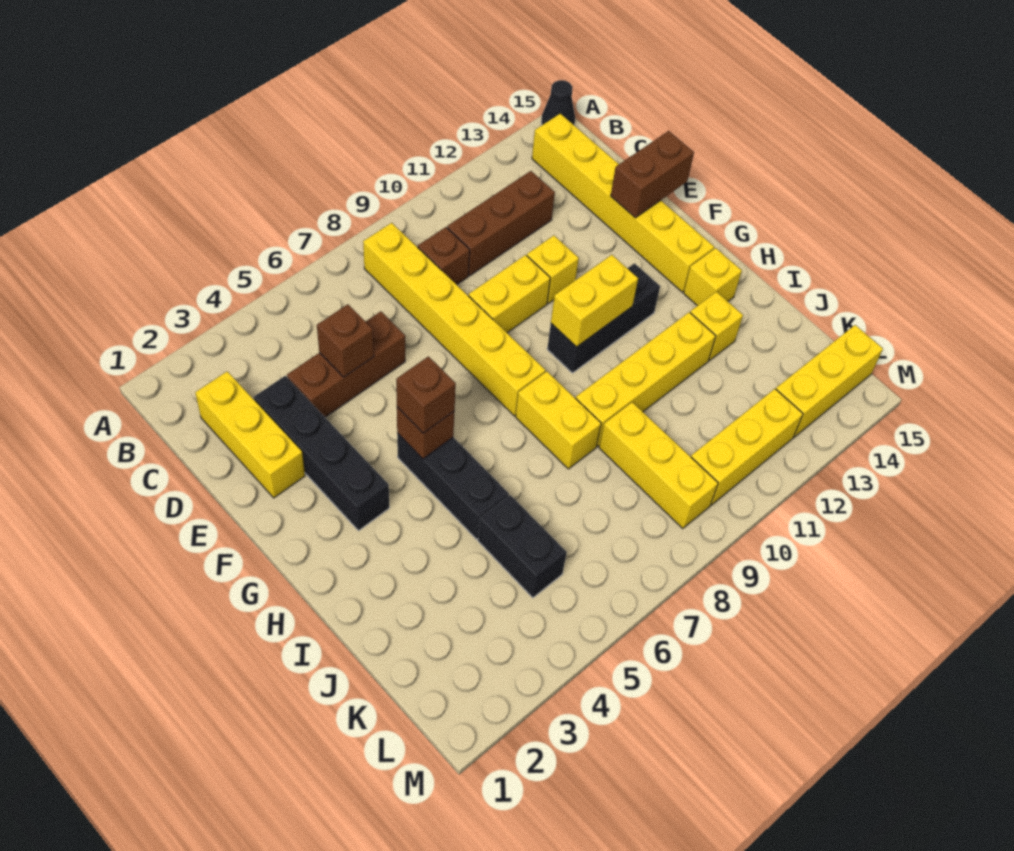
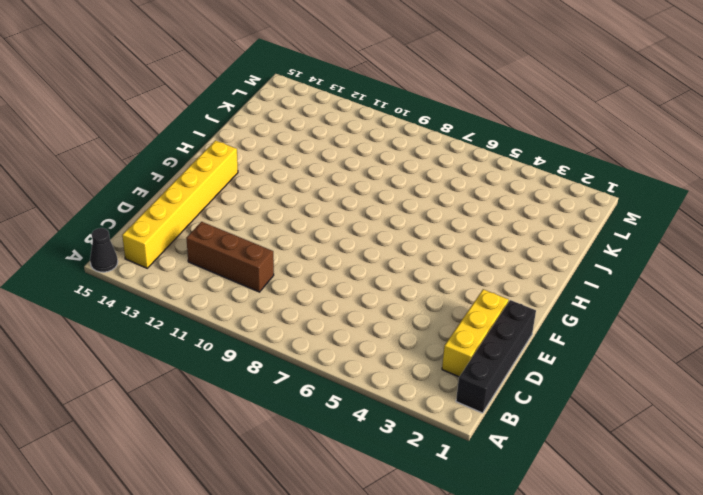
black 1x4 brick [456,300,536,413] -> black 1x4 brick moved to [254,376,389,531]
none -> yellow 1x6 brick [363,223,546,416]
none -> brown 1x1 brick [418,227,470,285]
none -> brown 1x3 brick [287,311,405,417]

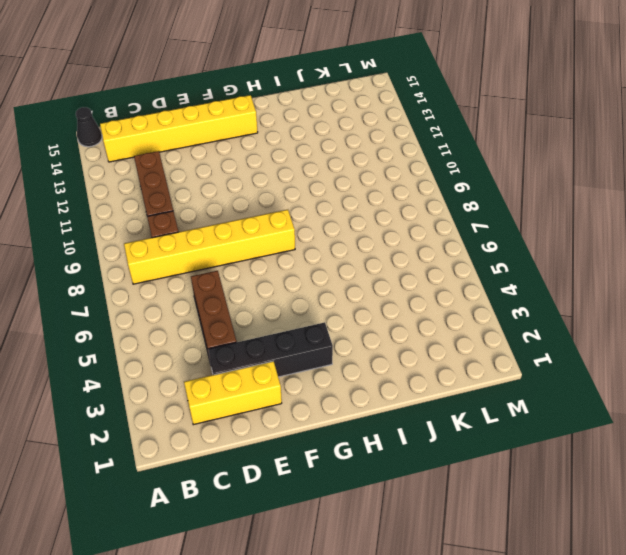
none -> yellow 1x2 brick [469,255,550,333]
none -> yellow 1x1 brick [527,236,579,303]
none -> black 1x3 brick [397,433,509,539]

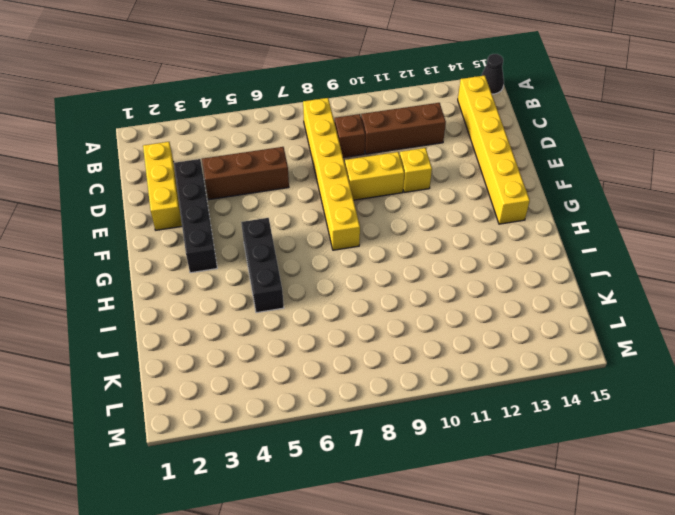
none -> black 1x3 brick [547,263,660,373]
none -> yellow 1x2 brick [516,371,601,469]
none -> yellow 1x1 brick [684,248,742,306]

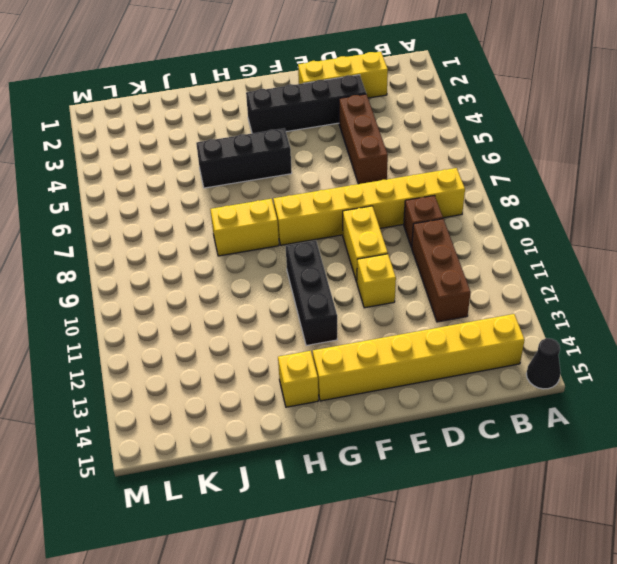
none -> yellow 1x4 brick [576,312,716,446]
none -> yellow 1x1 brick [690,292,743,360]
none -> black 1x2 brick [478,495,567,598]

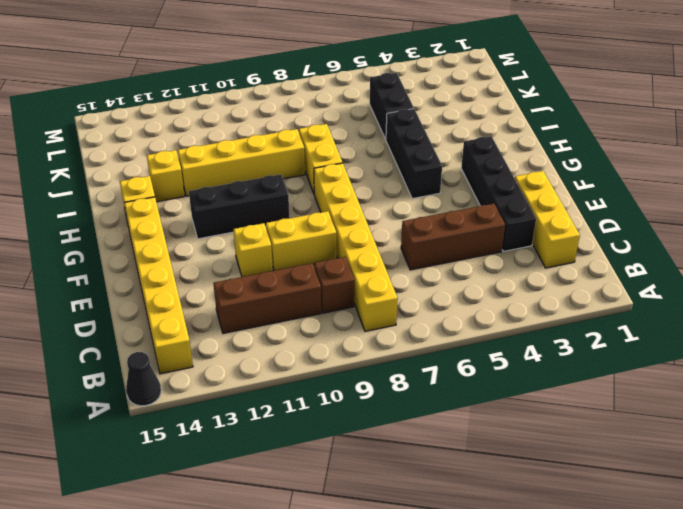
none -> yellow 1x3 brick [599,402,718,529]
none -> yellow 1x3 brick [691,389,803,505]
none -> yellow 1x3 brick [776,325,883,437]

